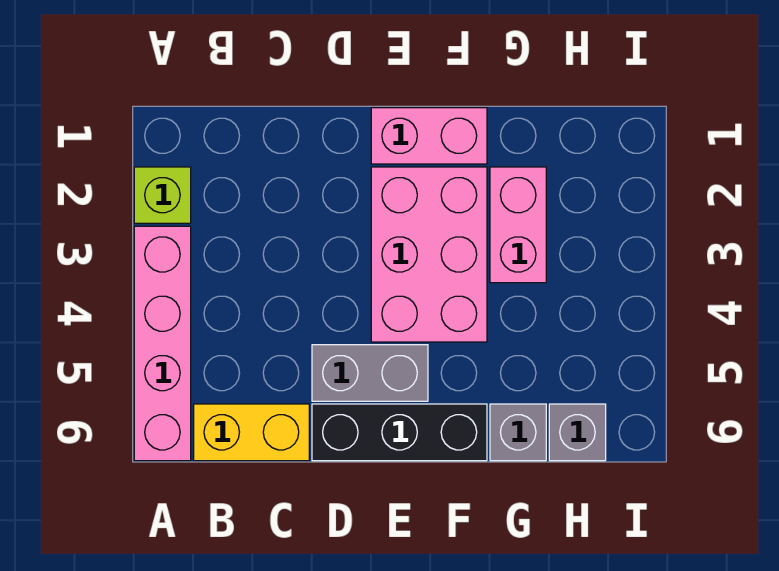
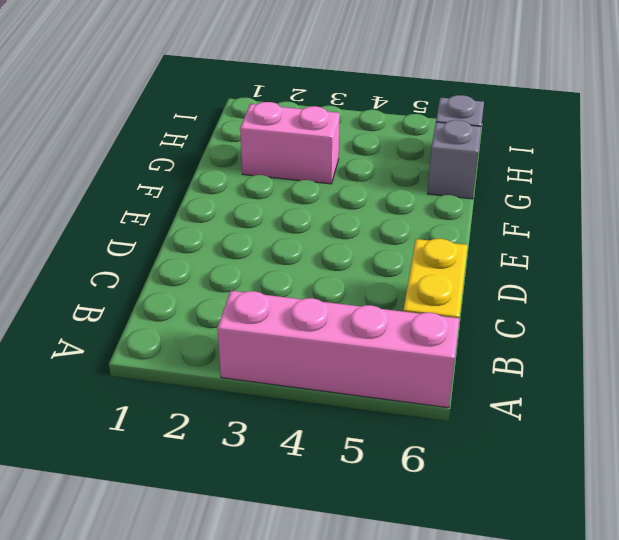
none -> lime 1x1 brick [134,167,191,223]
none -> grey 1x2 brick [312,345,428,401]

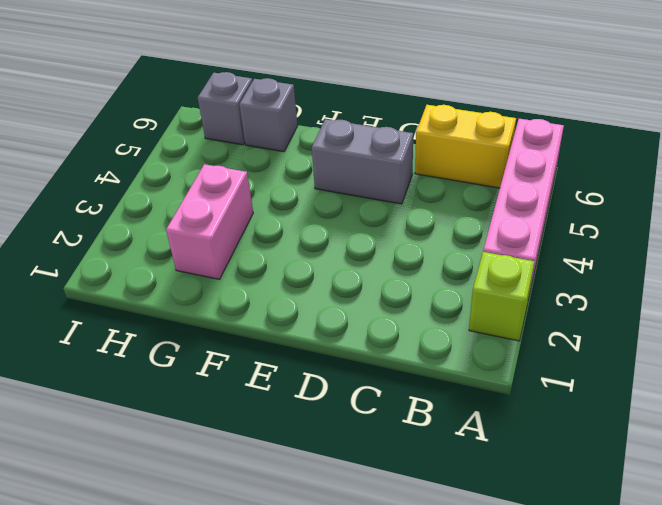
none -> black 1x3 brick [312,404,487,461]
none -> pink 1x2 brick [371,108,487,164]

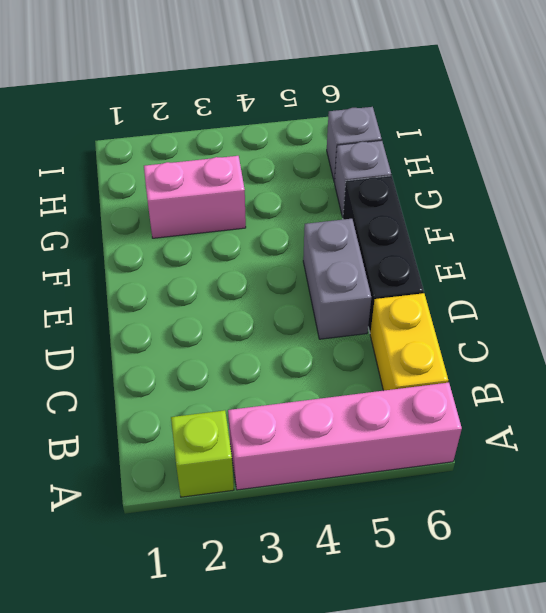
none -> pink 1x2 brick [371,108,487,164]
none -> pink 2x3 brick [371,167,487,342]

